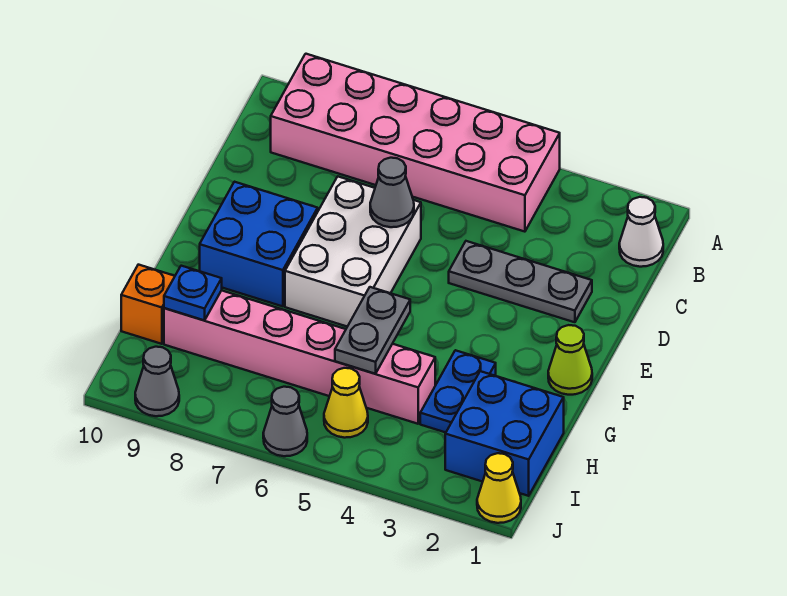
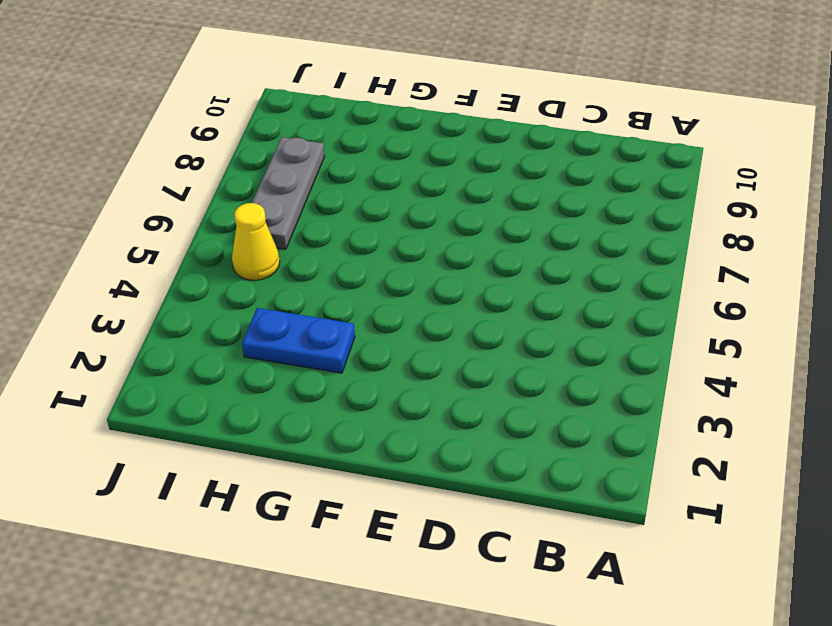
grey 1x3 plate [252,137,324,249] -> grey 1x3 plate moved to [449,241,592,322]
none -> pink 2x6 brick [271,54,560,232]
none -> white 1x1 cone [619,197,663,267]
none -> white 2x3 brick [285,177,421,327]

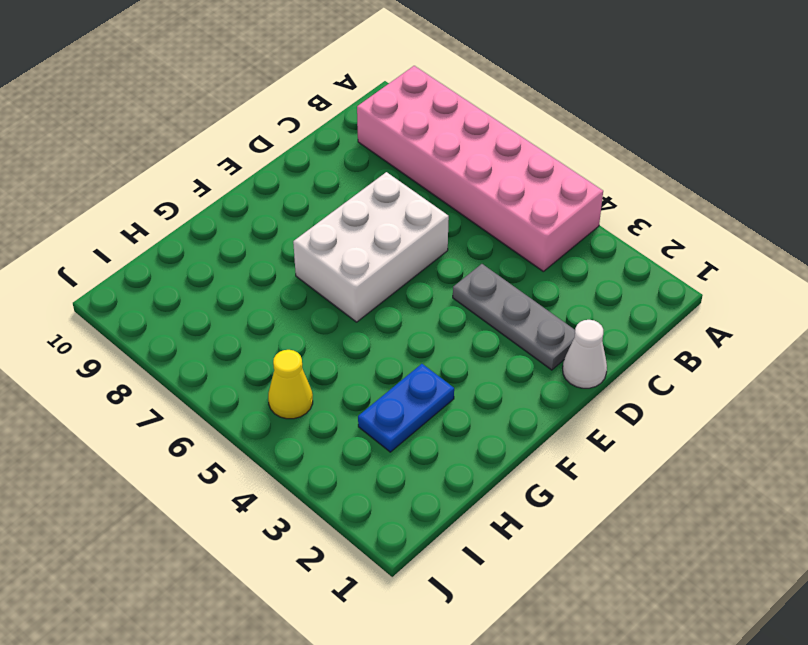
white 1x1 cone [563,320,607,388] -> white 1x1 cone moved to [619,197,663,267]
none -> blue 2x2 brick [200,182,318,306]
none -> lime 1x1 cone [548,325,592,395]
none -> blue 2x2 brick [445,371,564,496]

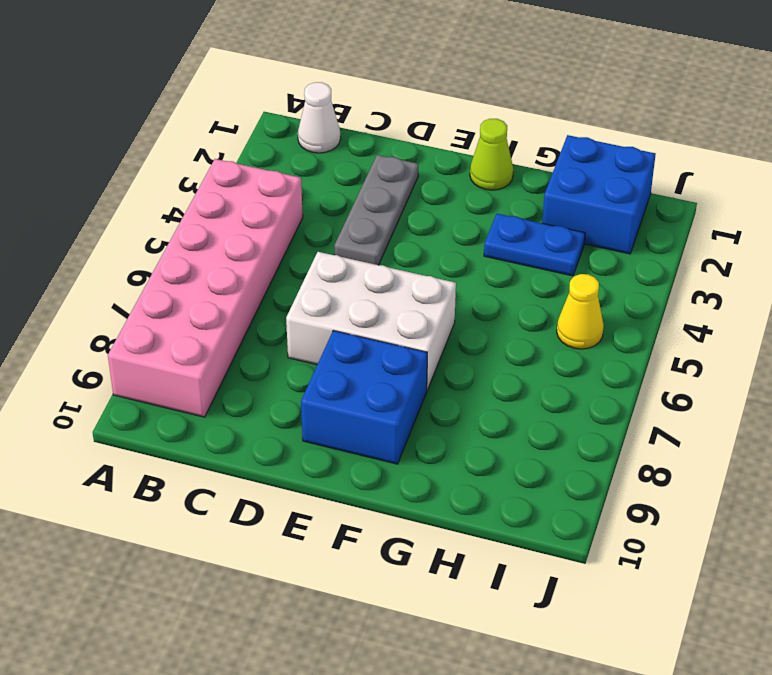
none -> pink 1x6 brick [164,291,435,424]
none -> orange 1x1 brick [121,265,175,344]
none -> yellow 1x1 cone [477,453,521,523]

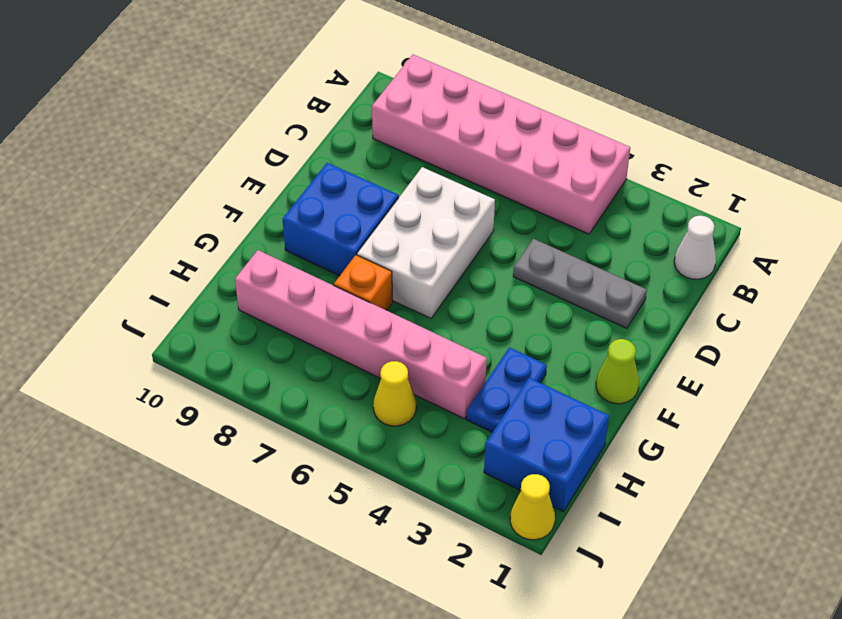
orange 1x1 brick [334,255,393,310] -> orange 1x1 brick moved to [121,265,175,344]
none -> grey 1x1 cone [263,387,307,456]
none -> grey 1x1 cone [135,347,179,416]
none -> grey 1x1 cone [370,158,414,227]

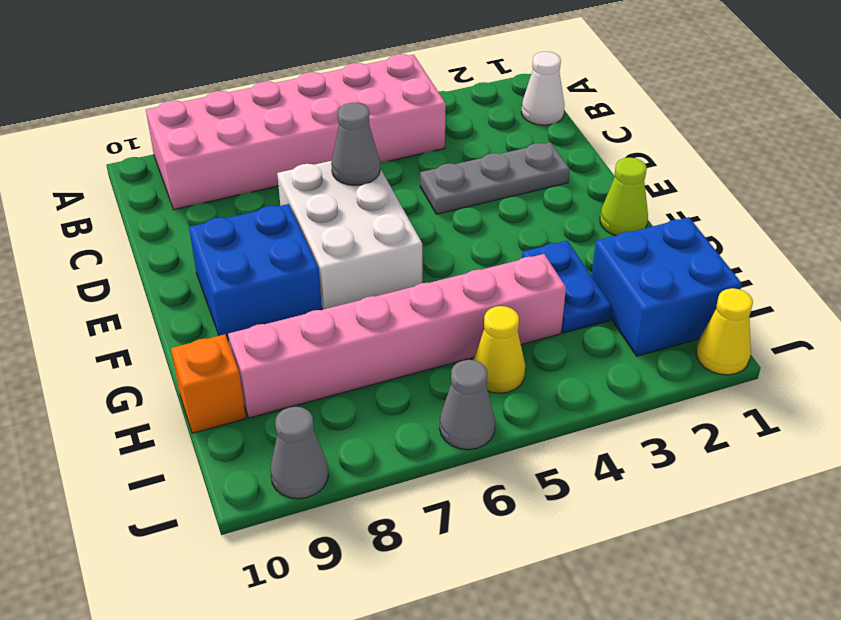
none -> grey 1x2 plate [335,287,410,374]
none -> blue 1x1 plate [164,266,222,320]

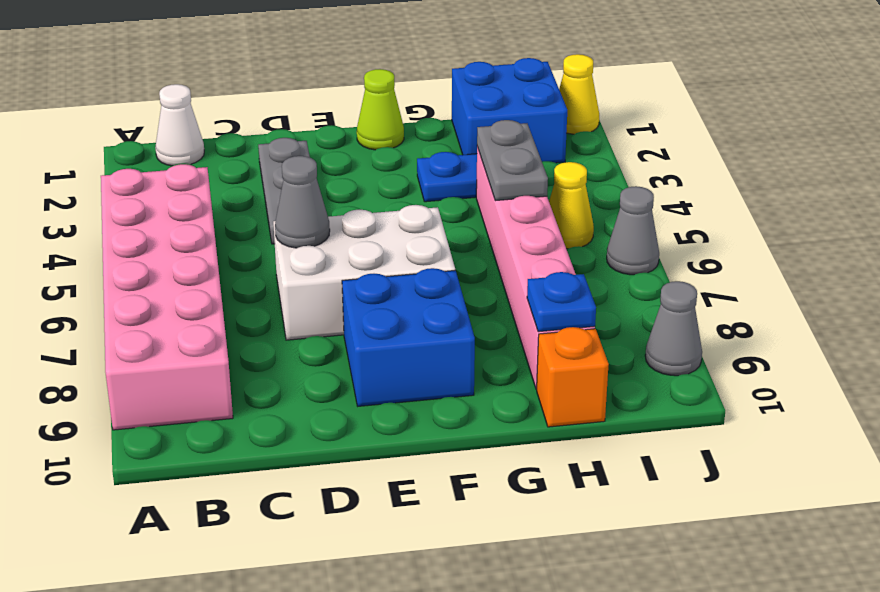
grey 1x2 plate [477,120,548,201] -> grey 1x2 plate turned to [335,287,410,374]

